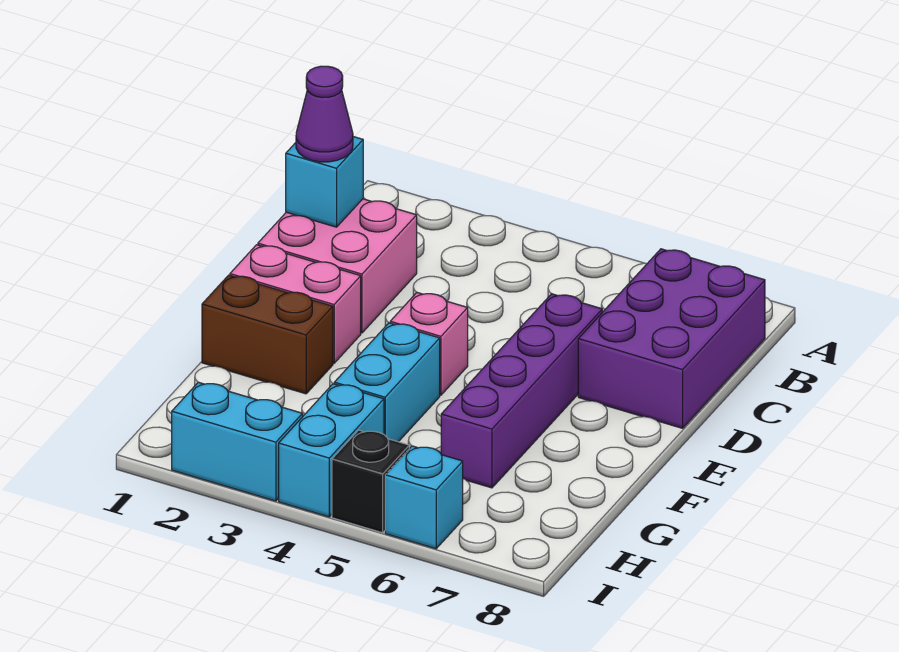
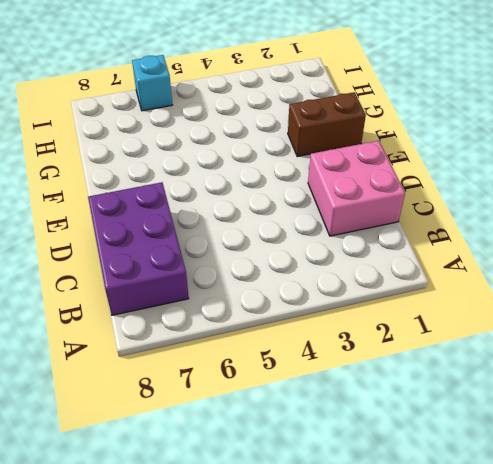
none -> purple 1x4 brick [441,294,602,488]
none -> pink 1x2 brick [230,245,361,363]
none -> pink 1x1 brick [390,293,468,395]

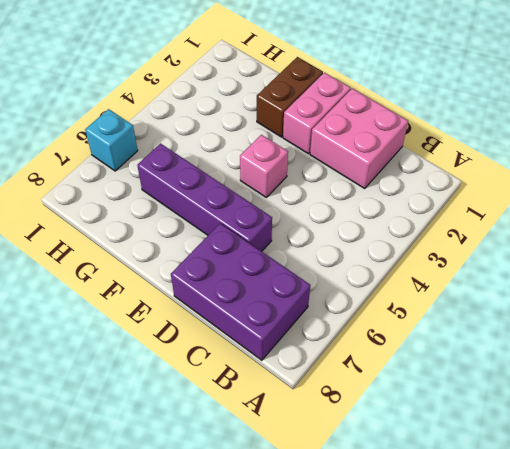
none -> cyan 1x2 brick [334,323,440,442]
none -> cyan 1x2 brick [279,384,384,517]
none -> cyan 1x2 brick [172,382,303,501]

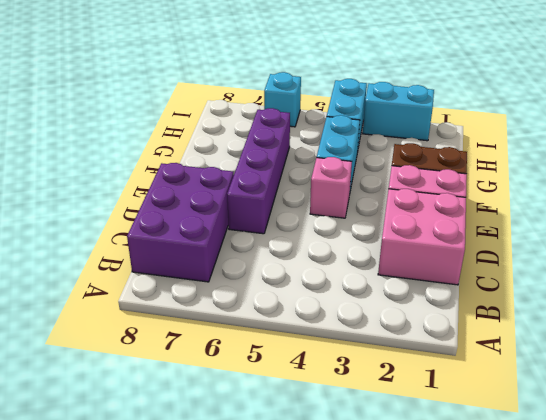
none -> black 1x1 brick [332,430,409,533]
none -> cyan 1x1 brick [286,137,363,227]
none -> purple 1x1 cone [296,66,353,162]

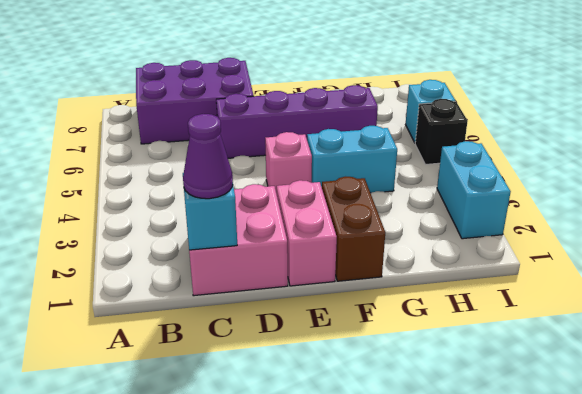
none -> cyan 1x2 brick [279,384,384,517]

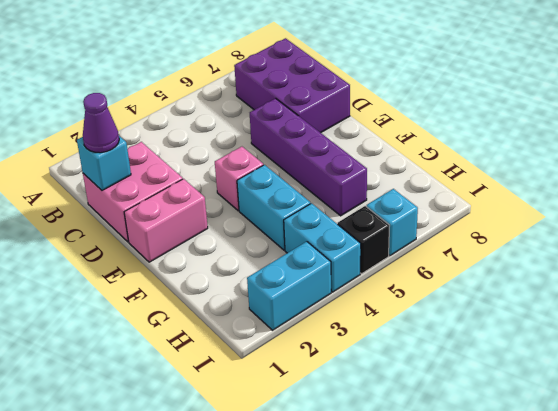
none -> brown 1x2 brick [202,275,333,394]

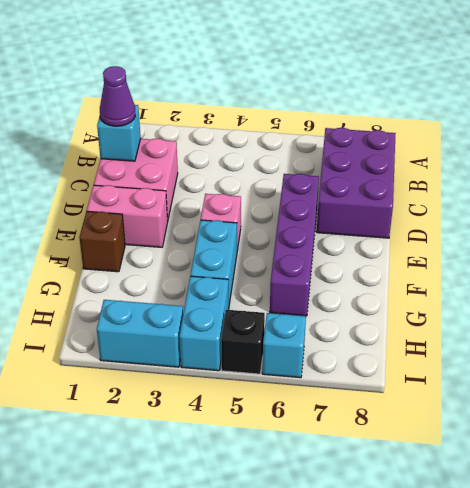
brown 1x1 brick [79,211,125,272] -> brown 1x2 brick [202,275,333,394]

